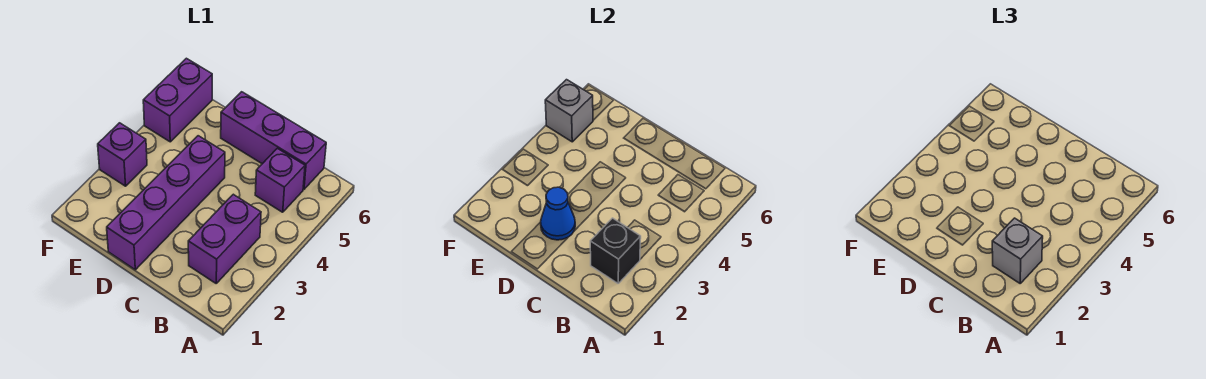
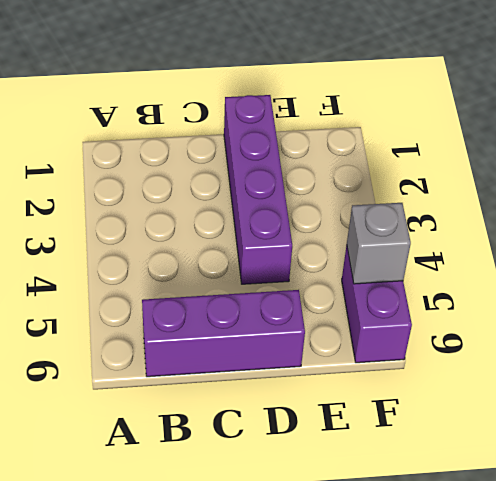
none -> purple 1x2 brick [188,194,261,283]
none -> purple 1x1 brick [255,148,305,212]

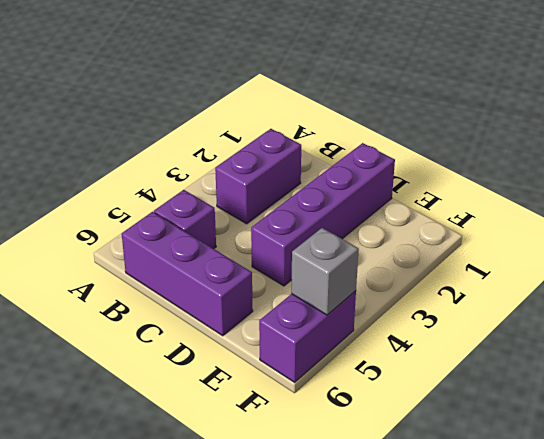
none -> purple 1x1 brick [98,123,147,186]
none -> black 1x1 brick [590,218,641,283]

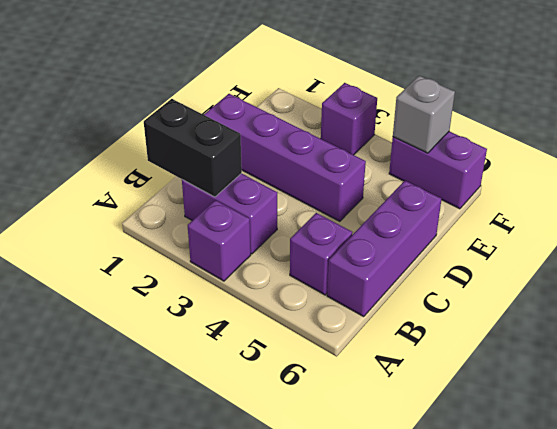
purple 1x1 brick [188,200,251,281] -> none
black 1x2 brick [144,99,242,197] -> black 1x1 brick [590,218,641,283]
none -> blue 1x1 cone [541,187,575,240]
none -> grey 1x1 brick [992,218,1043,283]

